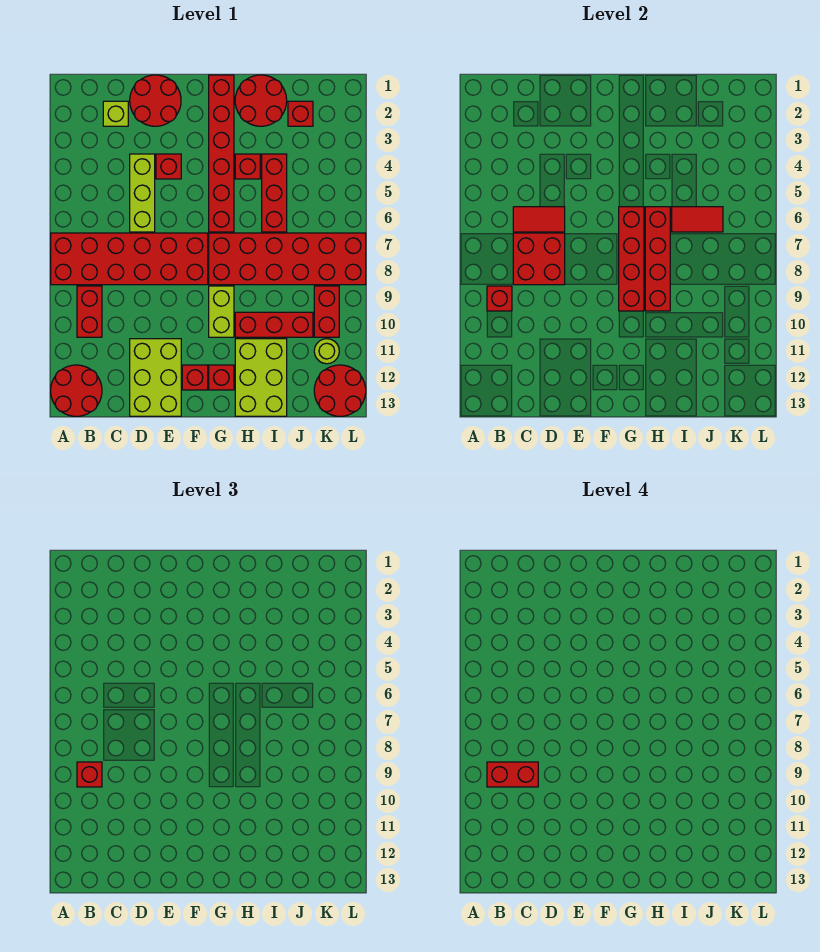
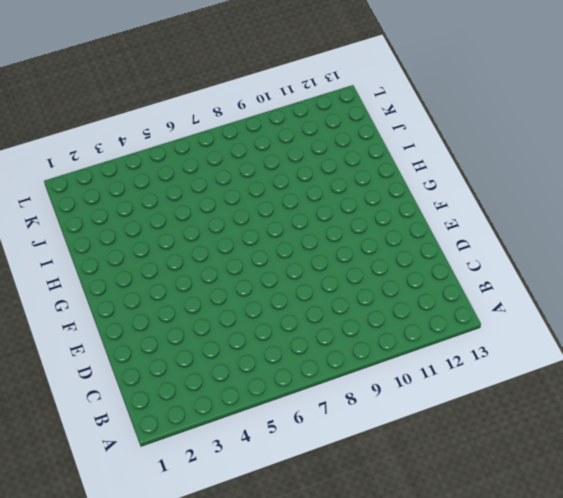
none -> red 2x6 brick [51,233,208,285]
none -> red 2x2 round brick [51,365,102,416]
none -> red 1x2 brick [77,286,102,337]
none -> lime 1x1 brick [103,101,128,126]

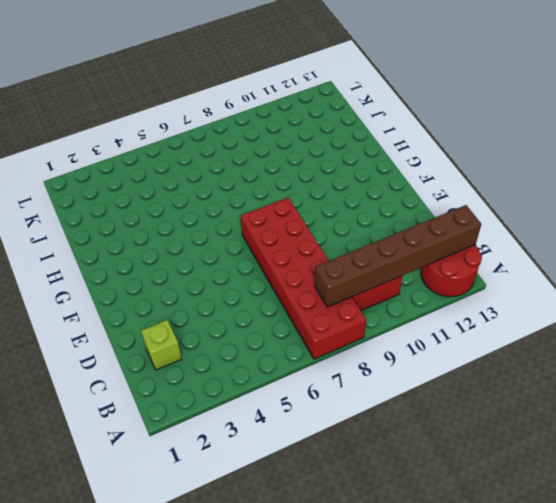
brown 1x6 brick [315,205,481,307] -> red 1x1 brick [487,286,512,311]
none -> red 2x2 round brick [130,75,181,126]
none -> lime 1x3 brick [130,154,155,232]
none -> lime 2x3 brick [130,339,181,416]
none -> red 1x1 brick [156,154,181,179]

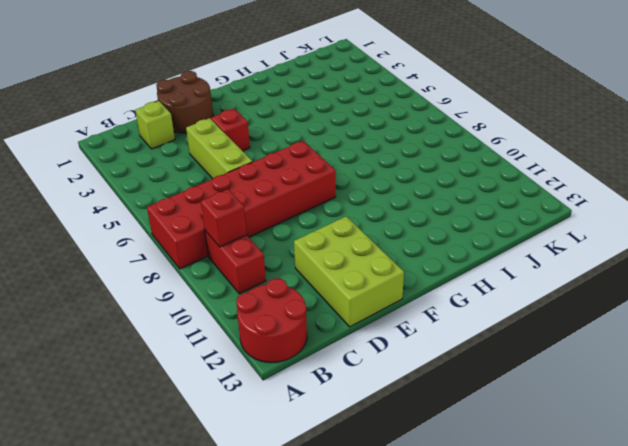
brown 2x2 round brick [156,71,213,133] -> red 2x2 round brick [130,75,181,126]
none -> red 1x1 brick [182,365,208,390]
none -> red 1x6 brick [209,75,234,232]
none -> red 2x6 brick [209,233,366,285]
none -> lime 1x2 brick [209,286,234,337]

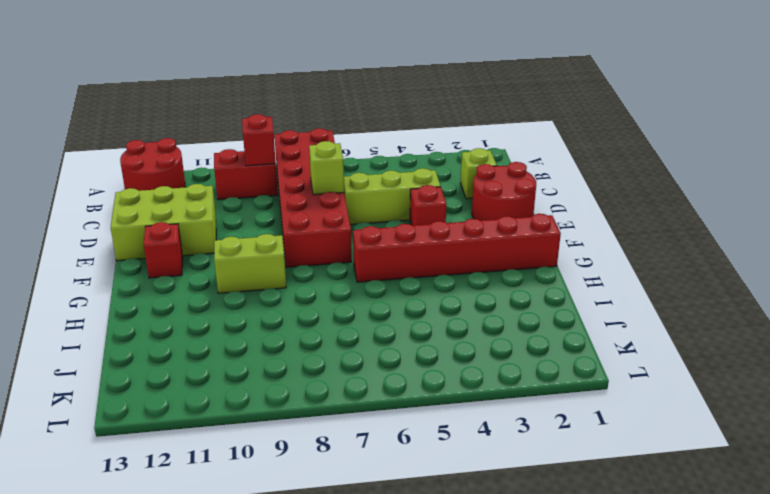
lime 1x1 brick [309,141,344,195] -> red 2x2 brick [513,233,565,285]
none -> red 2x6 brick [209,233,366,285]
none -> red 1x1 brick [209,365,234,390]
none -> red 2x2 round brick [235,75,287,126]
none -> red 1x1 brick [235,154,260,179]

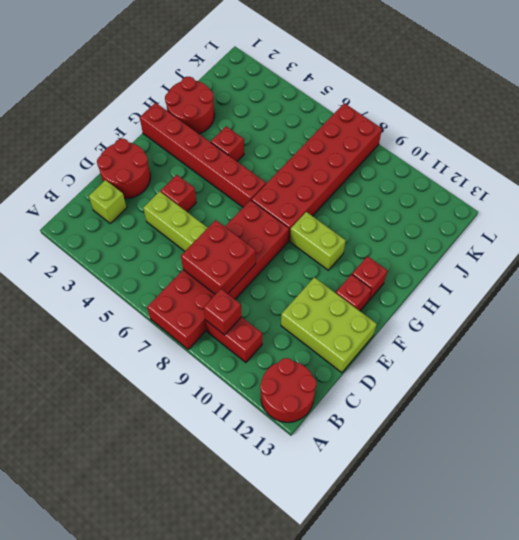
none -> red 1x3 brick [235,312,313,337]
none -> lime 2x3 brick [235,339,287,416]
none -> red 1x3 brick [262,154,287,232]
none -> red 1x1 brick [288,101,313,126]

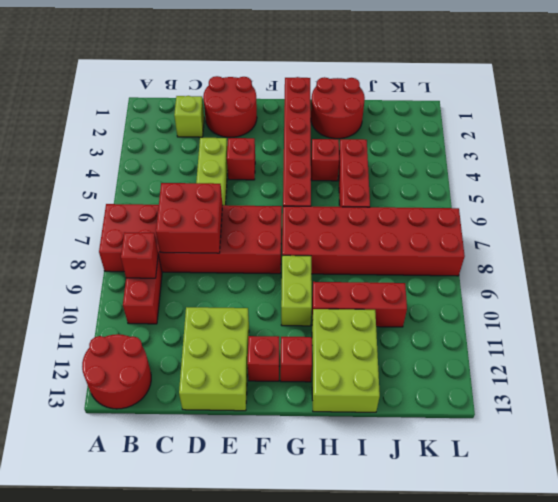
none -> red 1x1 brick [288,101,313,126]
none -> red 1x2 brick [314,286,339,337]
none -> lime 1x1 round brick [314,339,339,364]
none -> red 2x2 round brick [314,365,366,416]

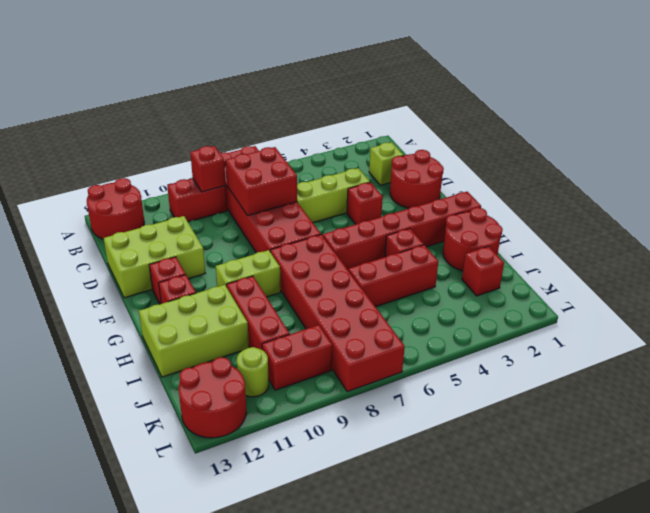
none -> red 1x2 tile [513,207,565,232]
none -> red 1x4 brick [619,207,644,311]
none -> red 1x4 brick [645,207,670,311]
none -> red 1x2 tile [672,207,723,232]

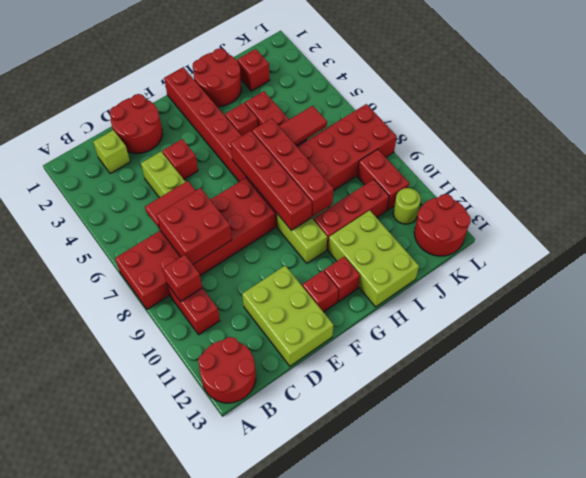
none -> red 1x1 brick [77,762,102,787]
none -> red 1x2 brick [487,762,538,787]

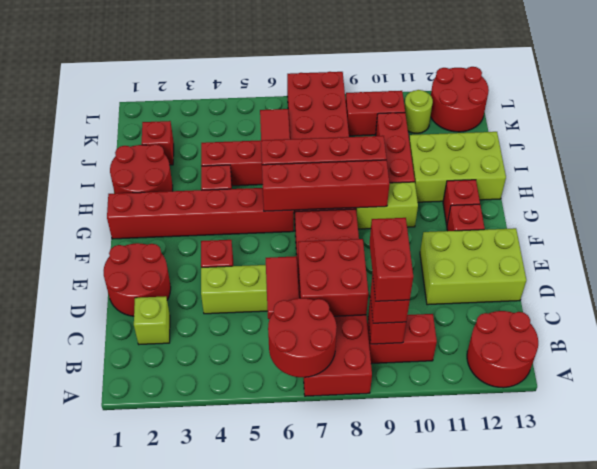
red 2x2 round brick [268,298,337,377] -> none

